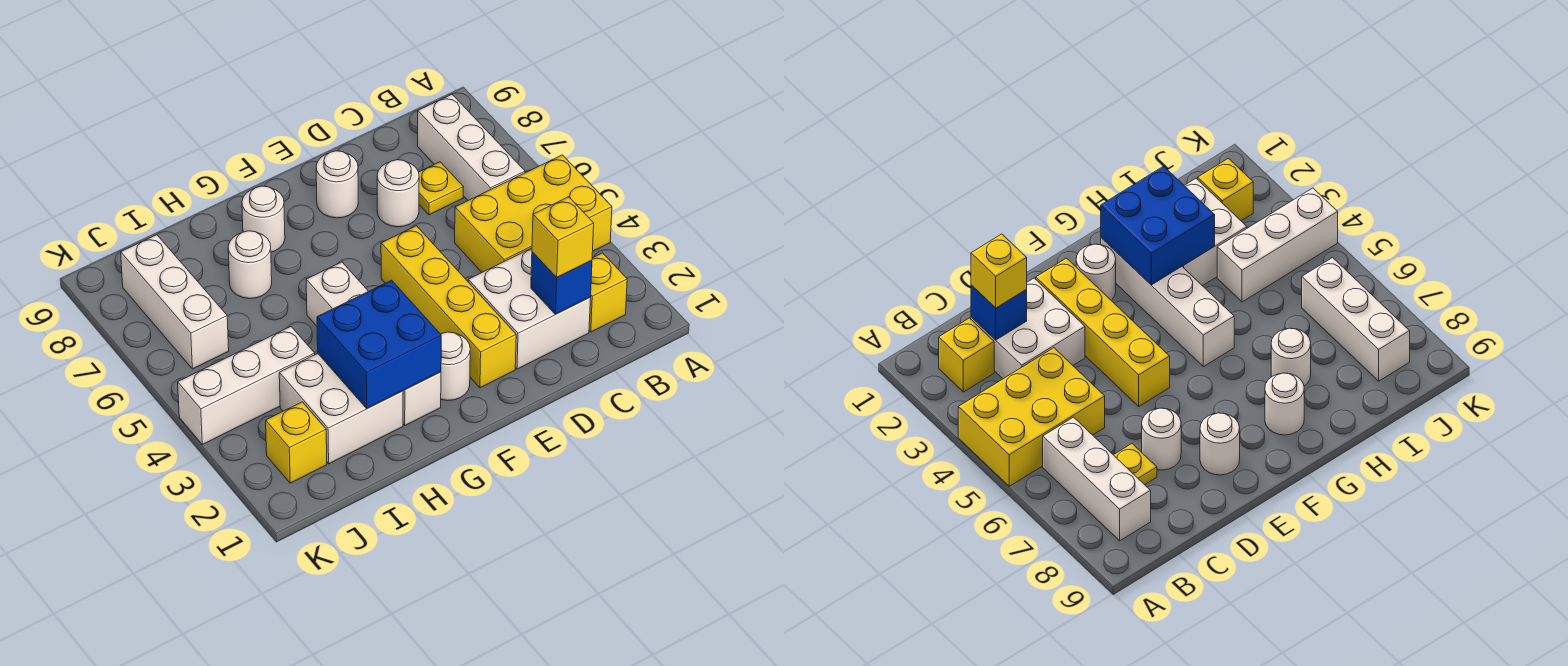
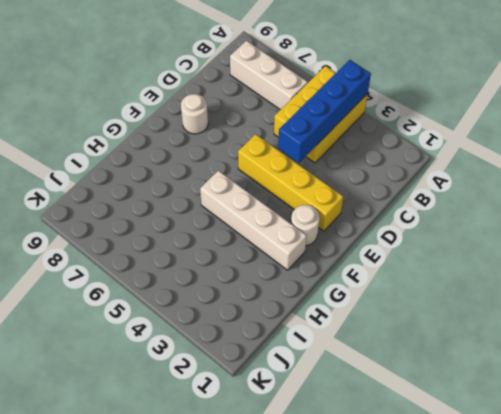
blue 1x4 brick [278,60,371,163] -> none
none -> yellow 1x1 brick [589,253,627,332]
none -> white 2x2 brick [468,248,591,369]
none -> yellow 1x1 plate [419,162,463,215]

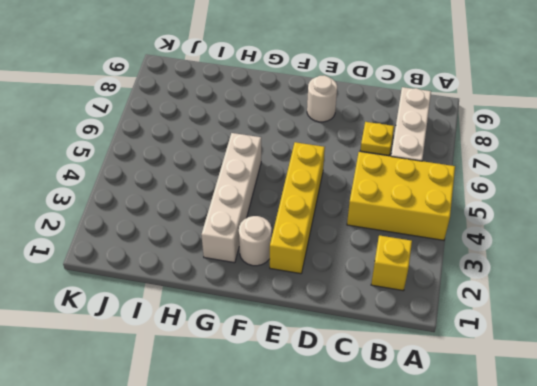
none -> white 2x2 brick [468,248,591,369]
none -> white 1x1 round brick [377,160,419,227]
none -> white 1x1 round brick [242,186,285,252]

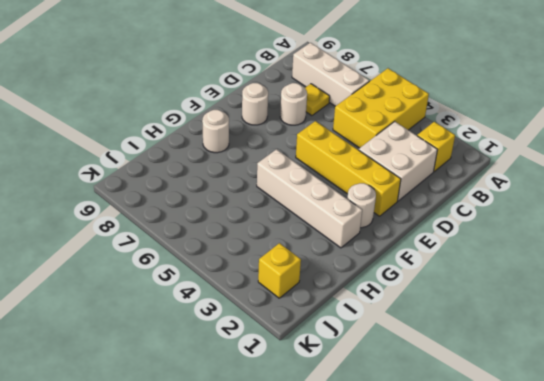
none -> white 2x2 brick [279,354,403,464]
none -> white 1x1 round brick [228,231,272,299]
none -> white 1x3 brick [178,327,315,444]

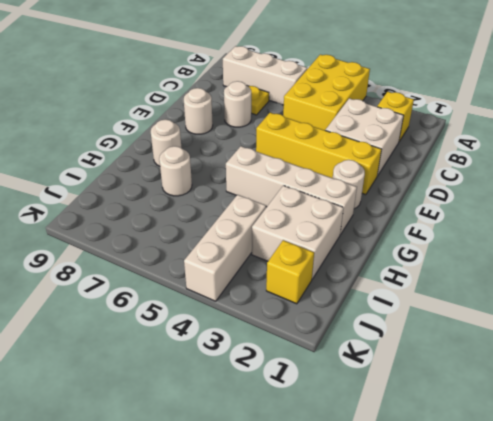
none -> white 1x3 brick [121,235,229,369]
none -> blue 1x1 brick [531,252,592,314]
none -> blue 2x2 brick [317,280,441,408]

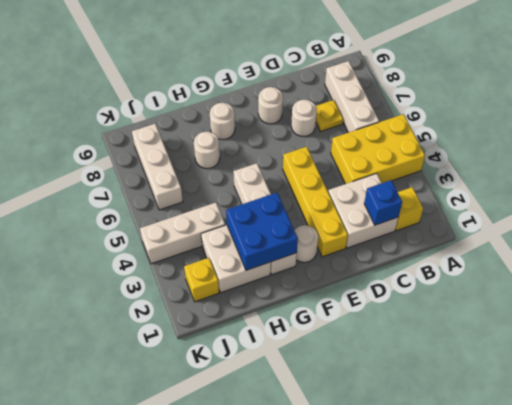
none -> yellow 1x1 brick [532,197,594,277]

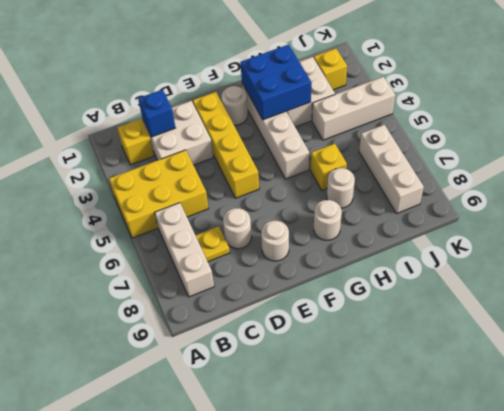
yellow 1x1 brick [311,144,347,190] -> yellow 1x1 brick moved to [532,197,594,277]

